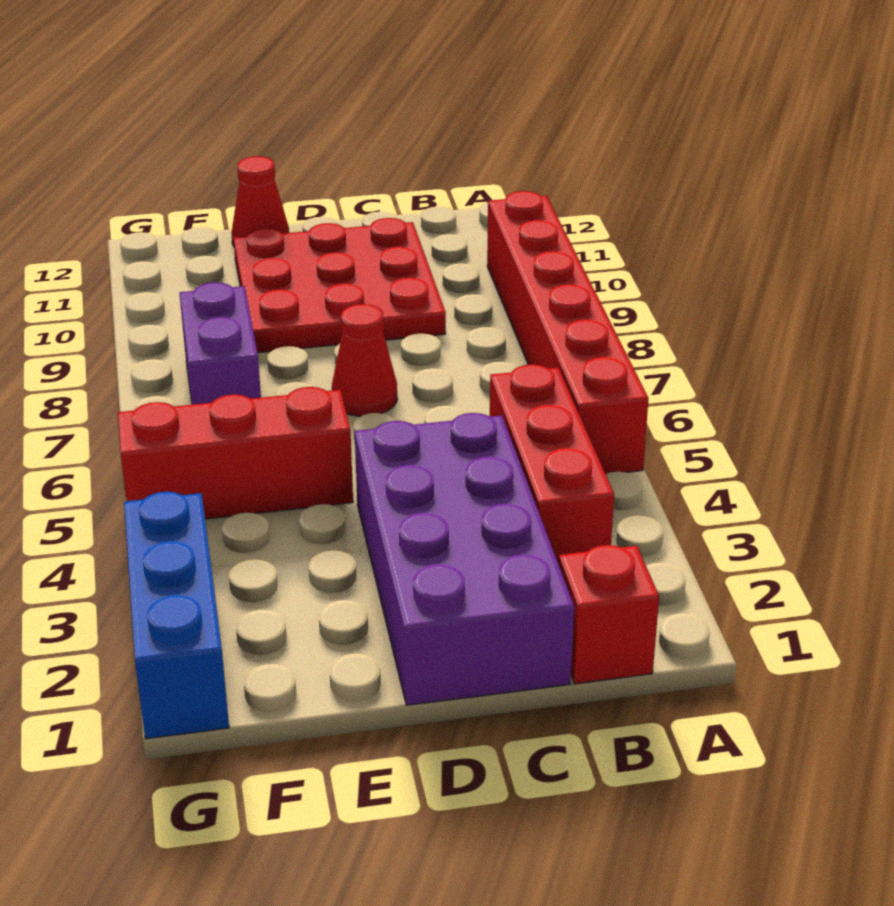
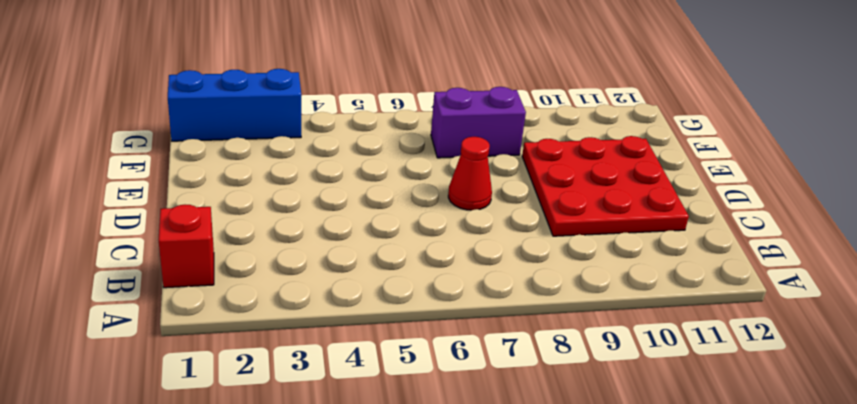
none -> red 1x6 brick [487,191,649,474]
none -> red 1x3 brick [490,365,614,564]

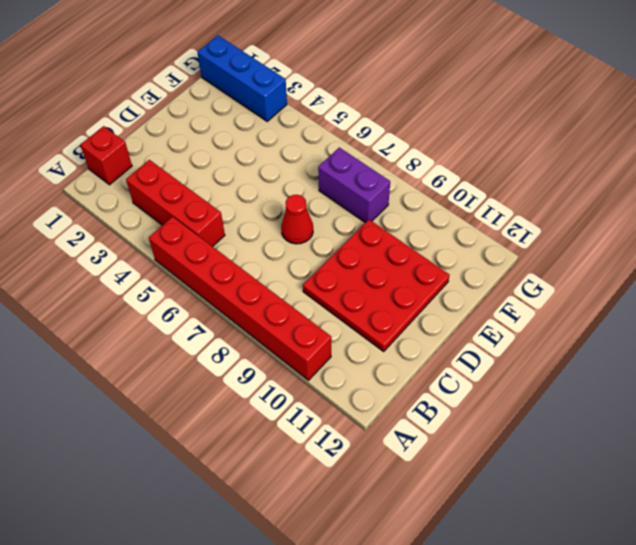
none -> purple 2x4 brick [355,413,574,705]
none -> red 1x3 brick [118,387,353,519]

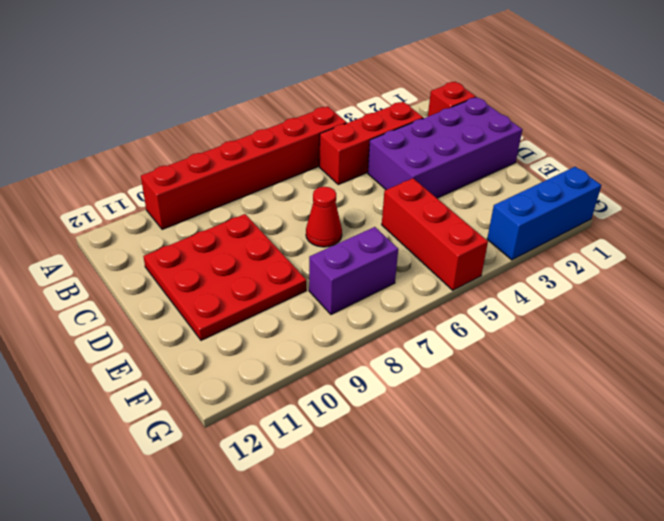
none -> red 1x1 cone [232,156,289,246]

